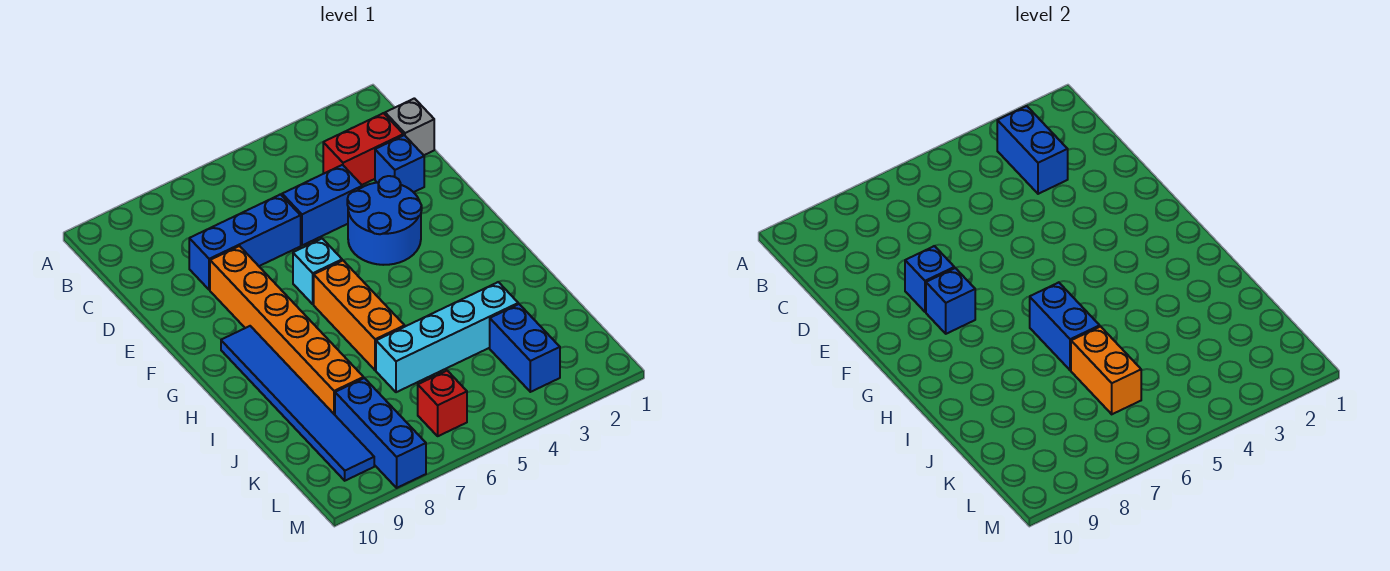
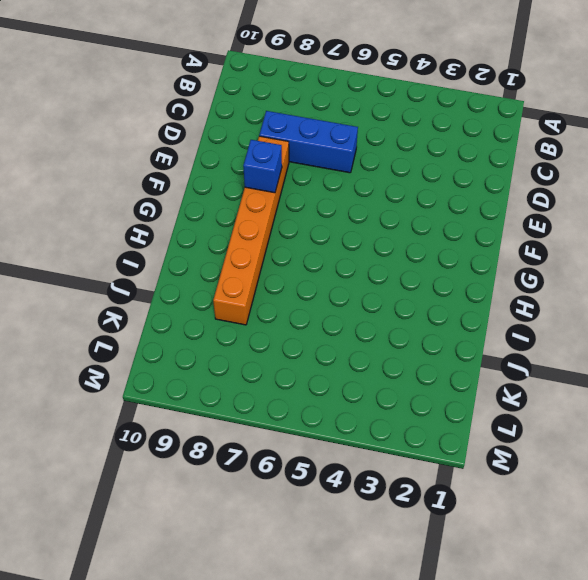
none -> grey 1x1 brick [385,98,434,155]
none -> red 1x2 brick [323,113,403,185]
none -> blue 1x1 brick [375,135,424,192]

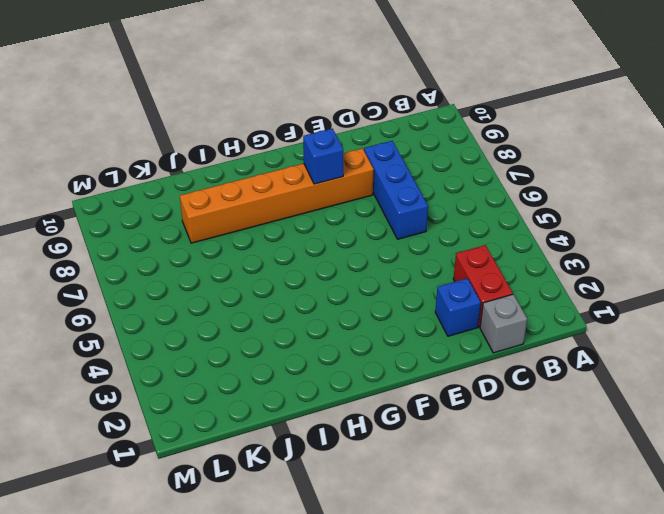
none -> blue 1x2 brick [282,165,362,245]
none -> blue 2x2 round brick [347,176,422,265]
none -> cyan 1x1 brick [293,239,342,304]

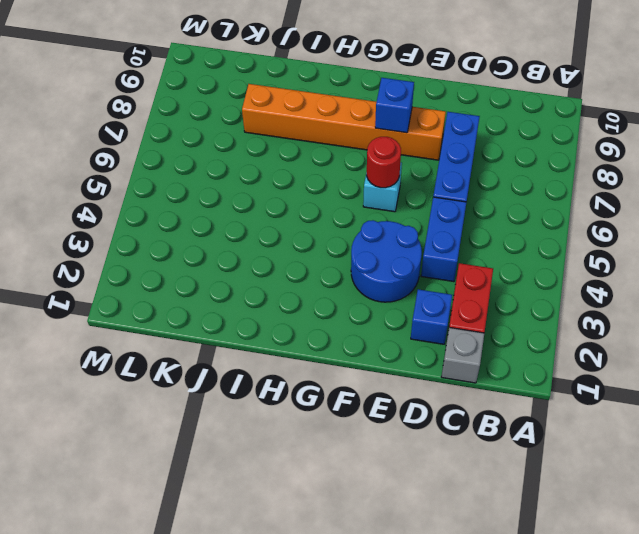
red 1x1 round brick [367,137,401,188] -> none
none -> orange 1x3 brick [314,260,405,370]
none -> blue 1x6 tile [221,326,374,481]
none -> cyan 1x4 brick [376,282,518,392]

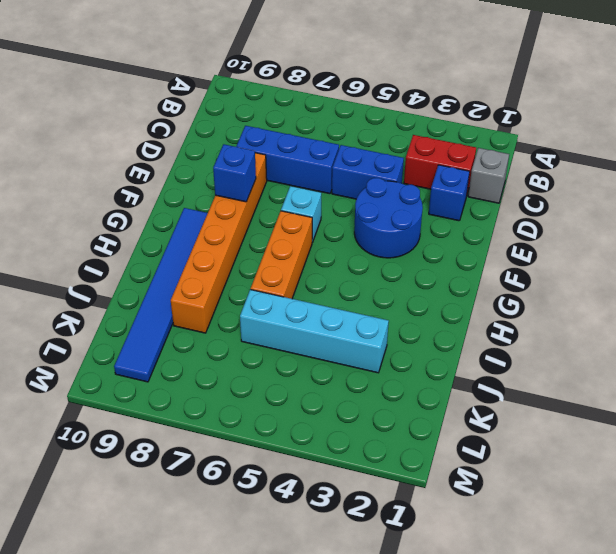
none -> blue 1x2 brick [490,304,560,392]
none -> blue 1x3 brick [335,378,426,488]
none -> red 1x1 brick [418,371,467,436]

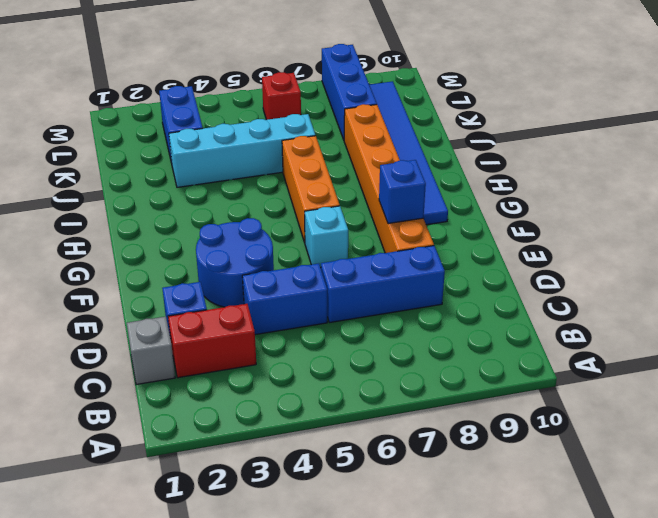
none -> blue 1x2 brick [997,106,1068,194]
none -> blue 1x1 brick [905,246,954,312]
none -> blue 1x2 brick [1030,282,1100,370]

